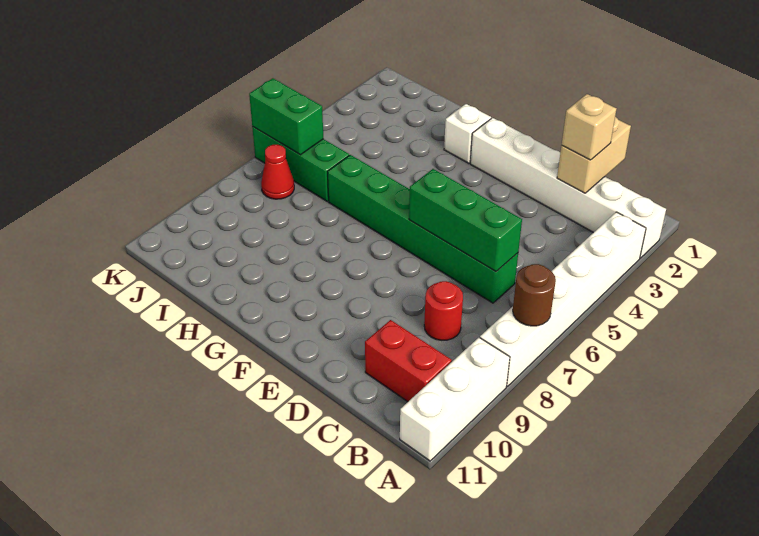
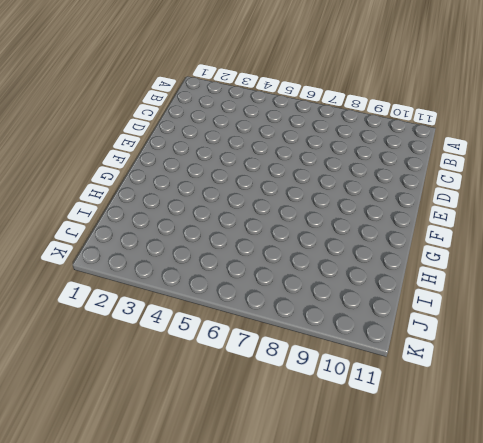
none -> white 1x6 brick [470,118,666,258]
none -> white 1x6 brick [480,212,646,387]
none -> white 1x3 brick [400,338,510,461]

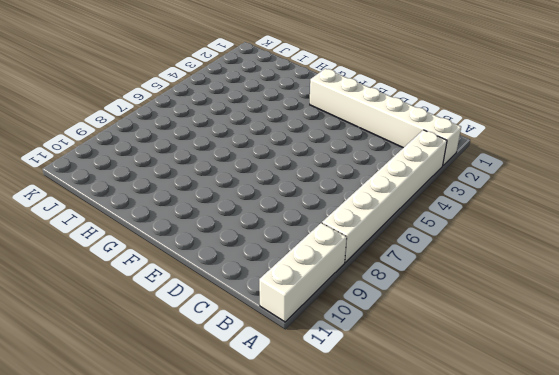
none -> red 1x2 brick [365,320,452,402]
none -> green 1x6 brick [328,155,518,303]
none -> red 1x1 round brick [424,281,463,341]

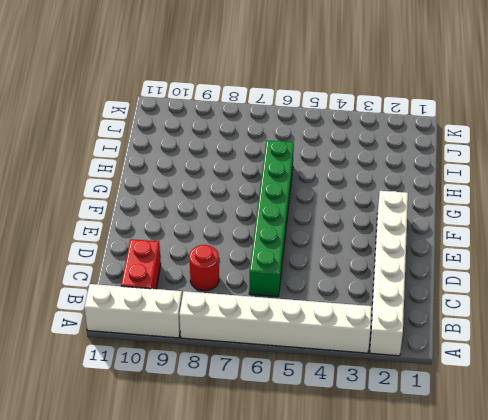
none -> white 1x1 brick [444,104,491,163]
none -> green 1x3 brick [252,126,349,202]
none -> red 1x1 cone [261,145,294,199]

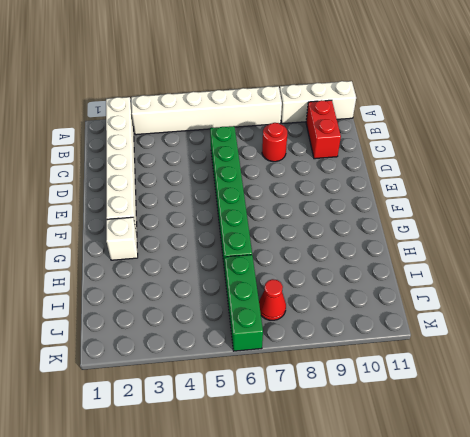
none -> brown 1x1 round brick [513,264,556,326]
none -> tan 1x2 brick [557,117,631,193]
none -> green 1x3 brick [409,169,522,271]

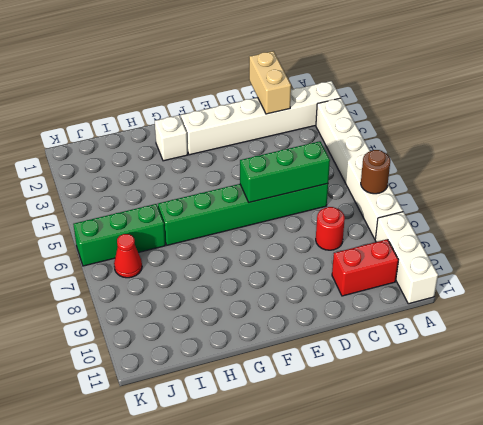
none -> green 1x2 brick [249,78,323,155]
none -> tan 1x1 brick [562,94,616,160]

